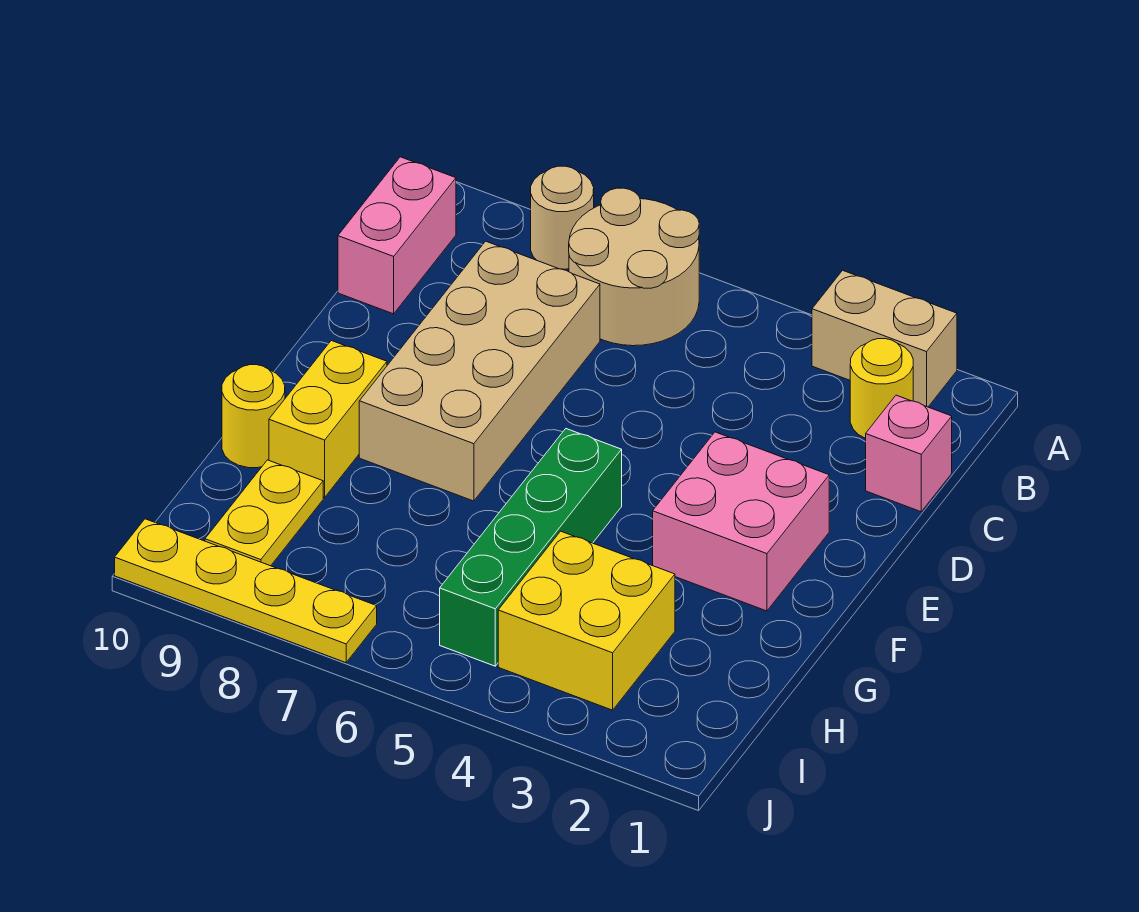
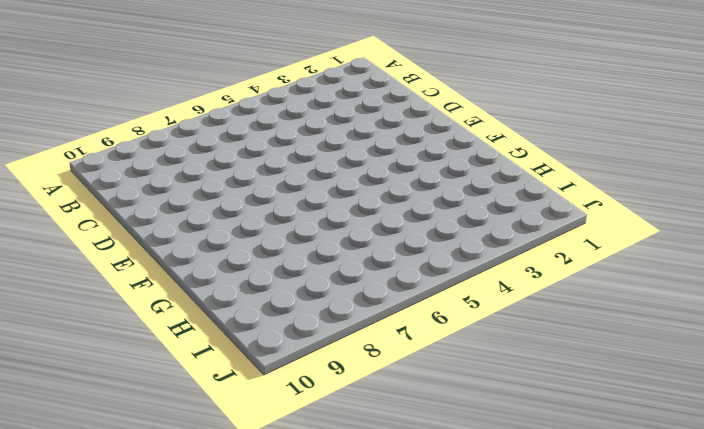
none -> tan 1x2 brick [812,270,957,407]
none -> tan 2x2 round brick [569,188,699,346]
none -> tan 1x1 round brick [531,166,594,269]

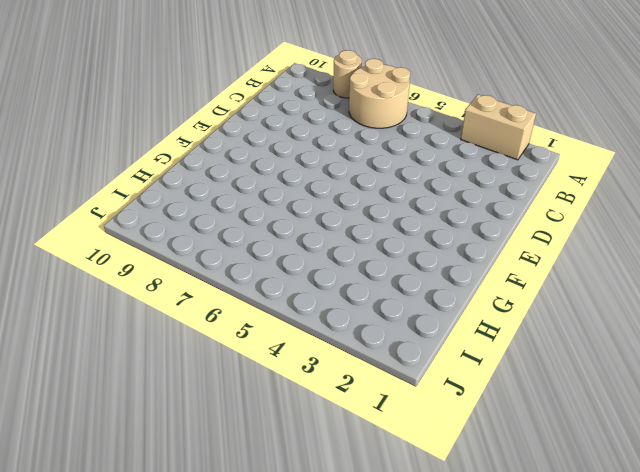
none -> yellow 1x1 round brick [850,339,913,438]
none -> pink 1x2 brick [338,157,456,314]
none -> pink 1x1 brick [866,395,952,512]

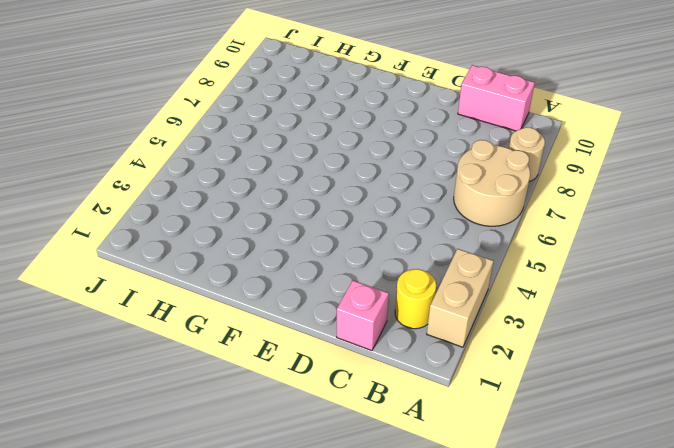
none -> tan 2x4 brick [359,241,600,501]
none -> pink 2x2 brick [653,432,829,611]
none -> green 1x4 brick [440,429,622,666]

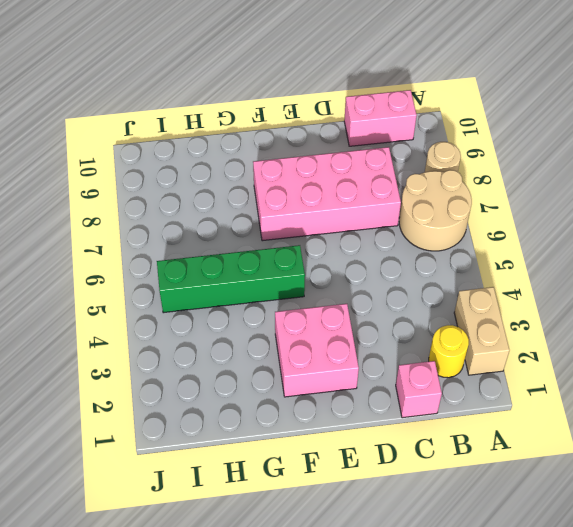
pink 2x4 brick [253,147,401,241] -> tan 2x4 brick [359,241,600,501]
none -> yellow 1x2 brick [269,341,387,497]
none -> yellow 1x1 round brick [222,365,285,468]
none -> yellow 2x2 brick [498,531,675,710]

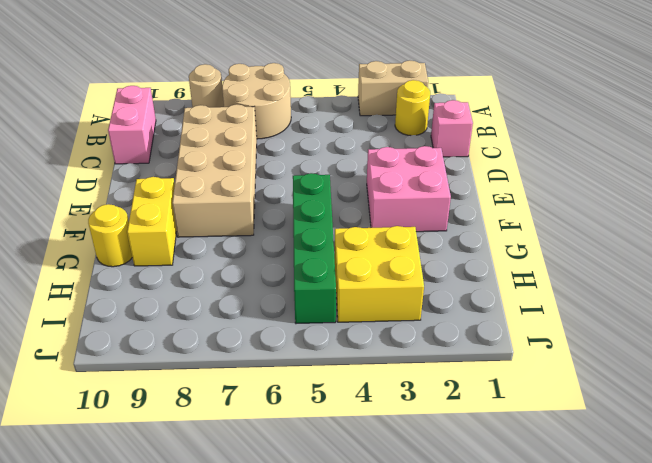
none -> yellow 1x2 plate [205,460,323,566]
none -> yellow 1x4 plate [115,519,377,663]

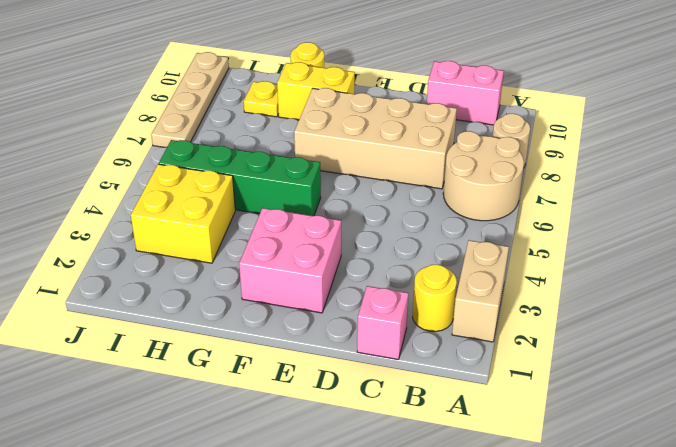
yellow 1x1 plate [244,81,279,117] -> yellow 1x2 plate [205,460,323,566]
tan 1x4 plate [151,52,229,148] -> yellow 1x4 plate [115,519,377,663]

